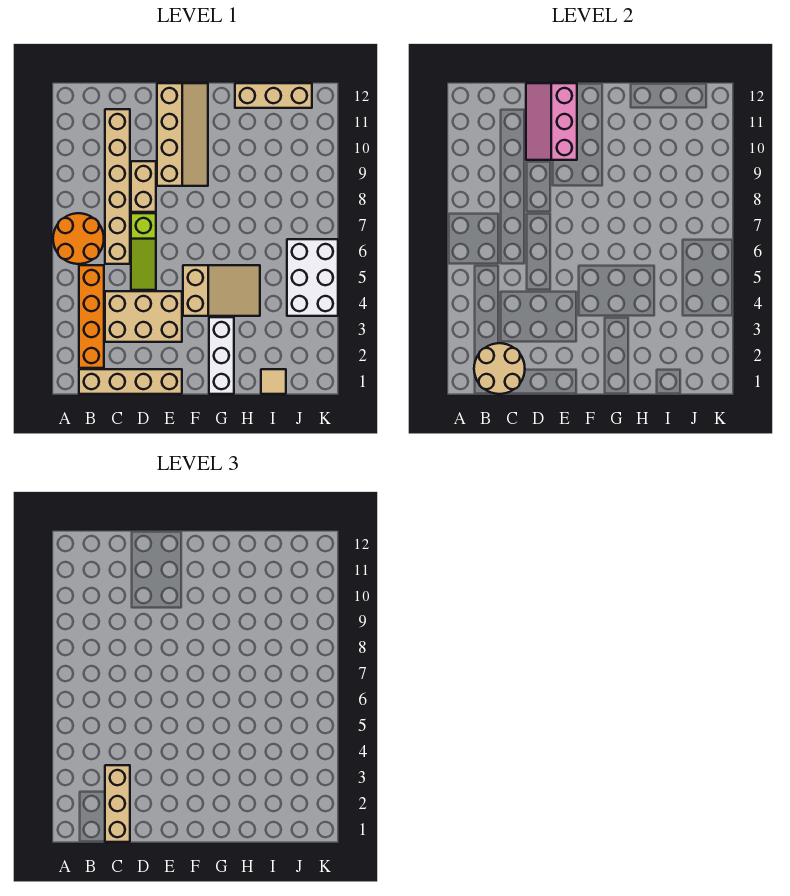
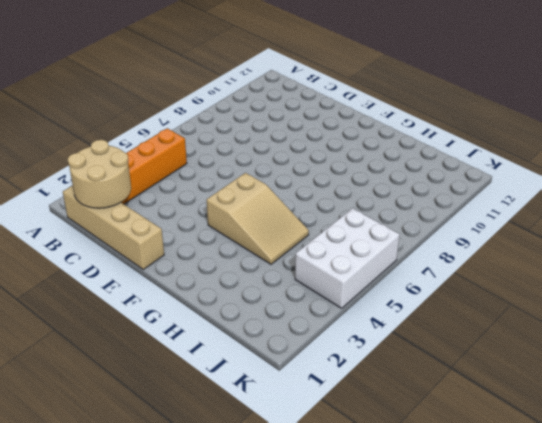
none -> orange 2x2 round brick [53,213,104,264]
none -> tan 2x3 brick [105,291,182,342]
none -> tan 1x6 brick [105,109,130,264]

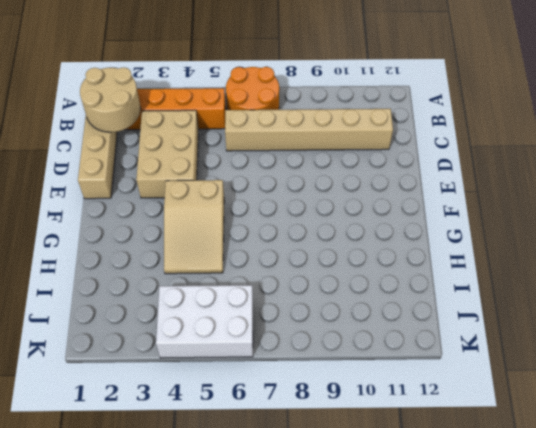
none -> lime 1x3 slope [131,213,156,290]
none -> tan 1x2 brick [131,161,156,212]
none -> tan 2x4 slope [157,83,208,186]

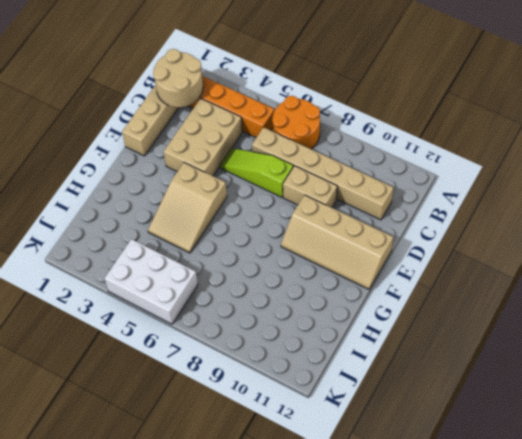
none -> white 1x3 brick [209,317,234,394]
none -> tan 1x3 brick [235,83,312,108]
none -> tan 1x1 tile [261,369,286,394]

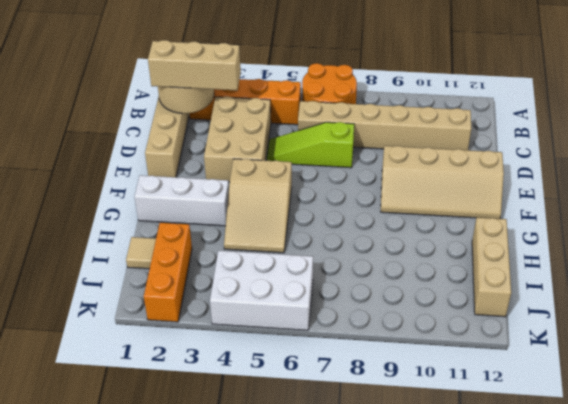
orange 1x3 brick [144,223,192,322] -> none
none -> tan 1x2 brick [131,161,156,212]
none -> pink 2x3 slope [526,83,577,160]

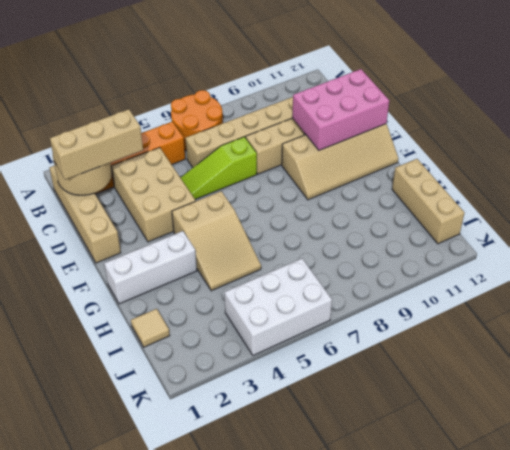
pink 2x3 brick [292,69,389,150] -> pink 2x3 slope [526,83,577,160]

